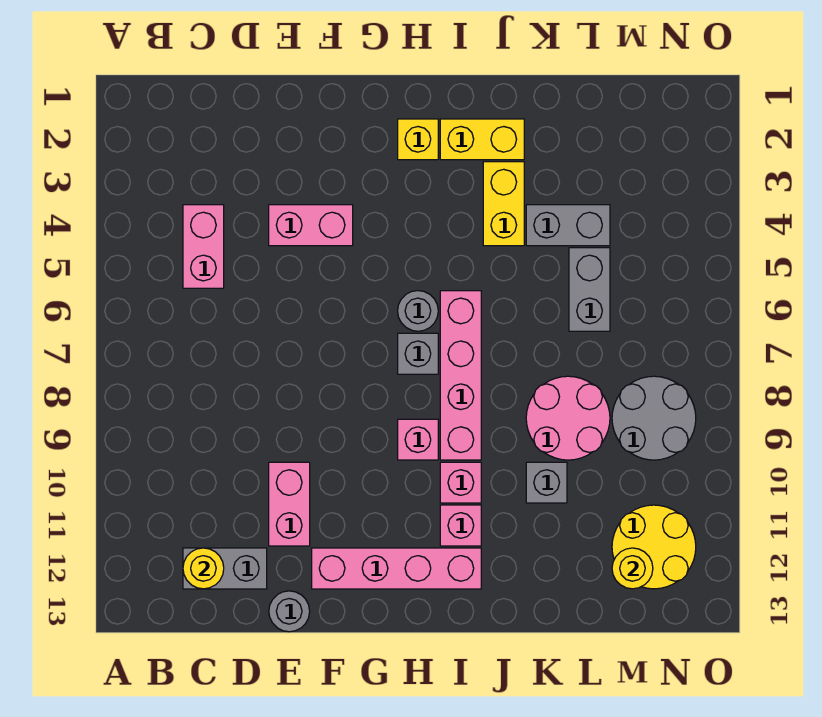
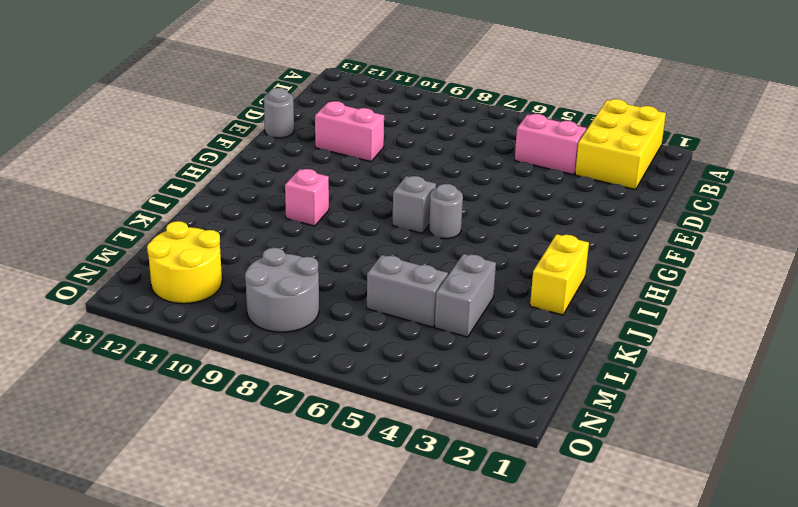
yellow 2x3 brick [575,99,666,190] -> none
none -> grey 1x2 brick [183,548,267,589]
none -> pink 1x2 brick [269,205,353,246]
none -> pink 1x4 brick [312,548,481,589]

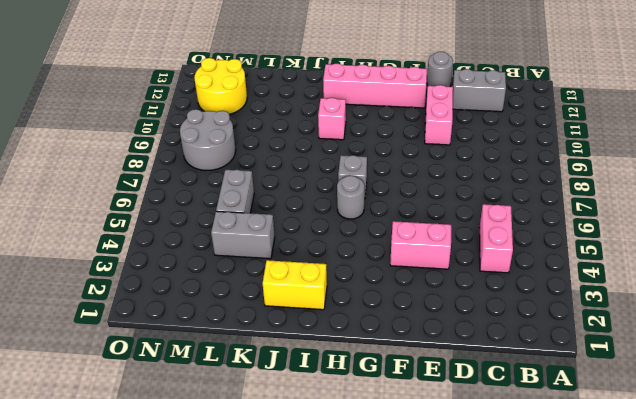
none -> yellow 1x1 brick [398,119,438,160]
none -> pink 1x1 brick [398,419,438,460]
none -> pink 1x4 brick [440,291,481,460]

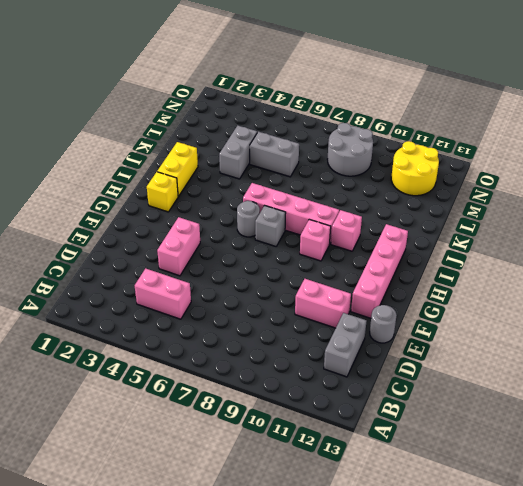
none -> pink 1x1 brick [440,505,481,546]
none -> yellow 1x2 brick [483,162,524,246]
none -> pink 2x2 round brick [526,376,610,460]

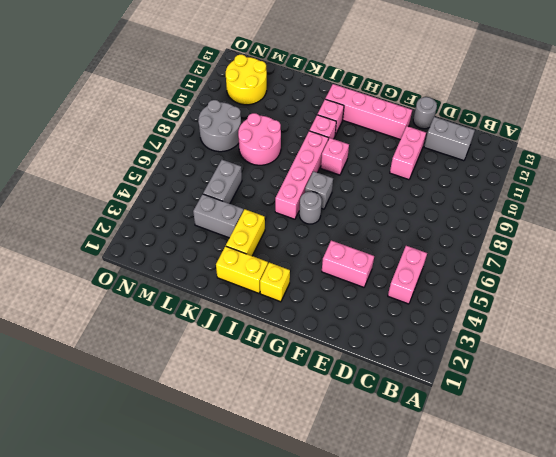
none -> grey 1x1 brick [526,462,567,503]
none -> yellow 1x1 round brick [183,548,224,589]
none -> yellow 1x1 round brick [612,548,653,589]

